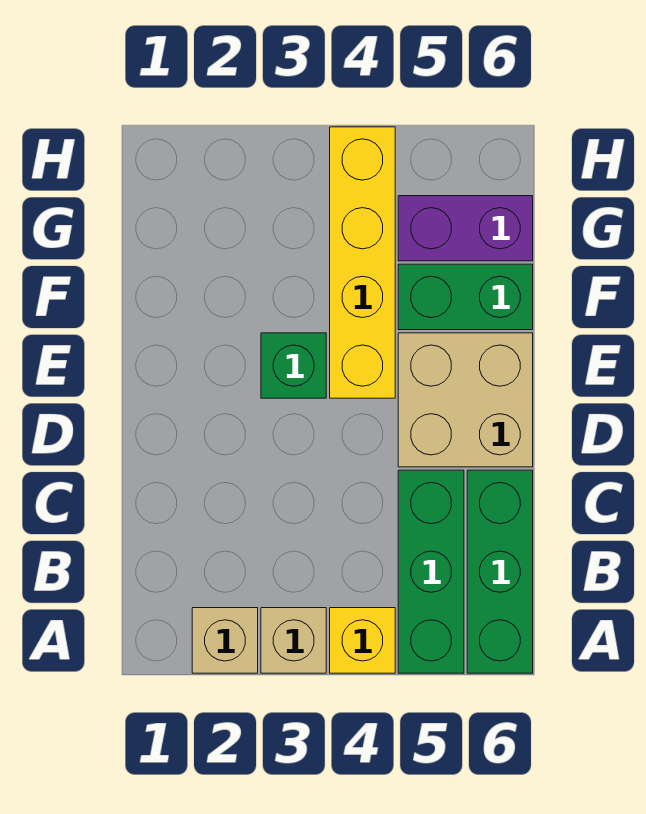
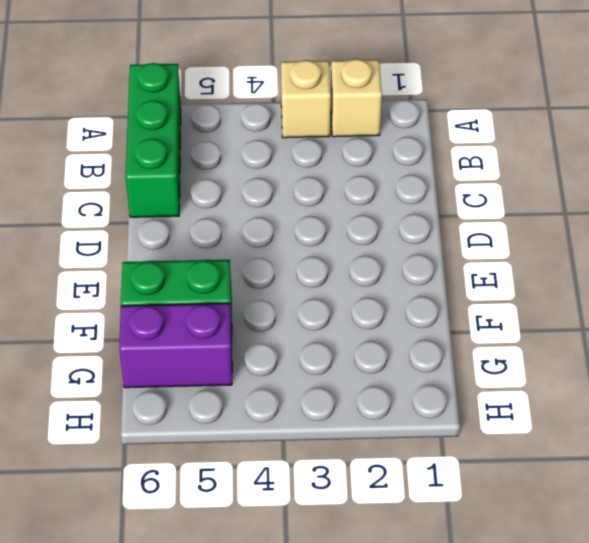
none -> yellow 1x1 brick [330,608,395,673]
none -> green 1x3 brick [398,470,464,673]

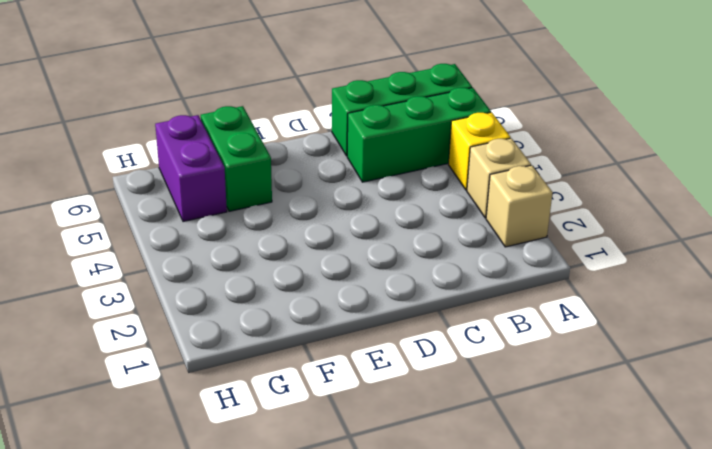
none -> tan 2x2 brick [398,333,533,467]
none -> green 1x1 brick [261,333,326,398]

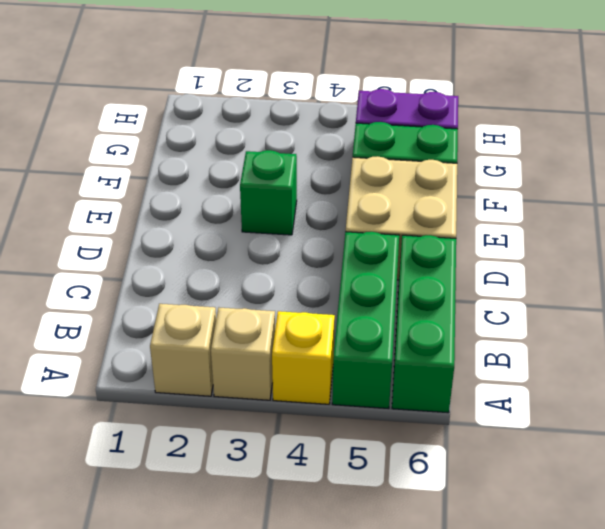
none -> yellow 1x4 brick [330,127,395,398]

